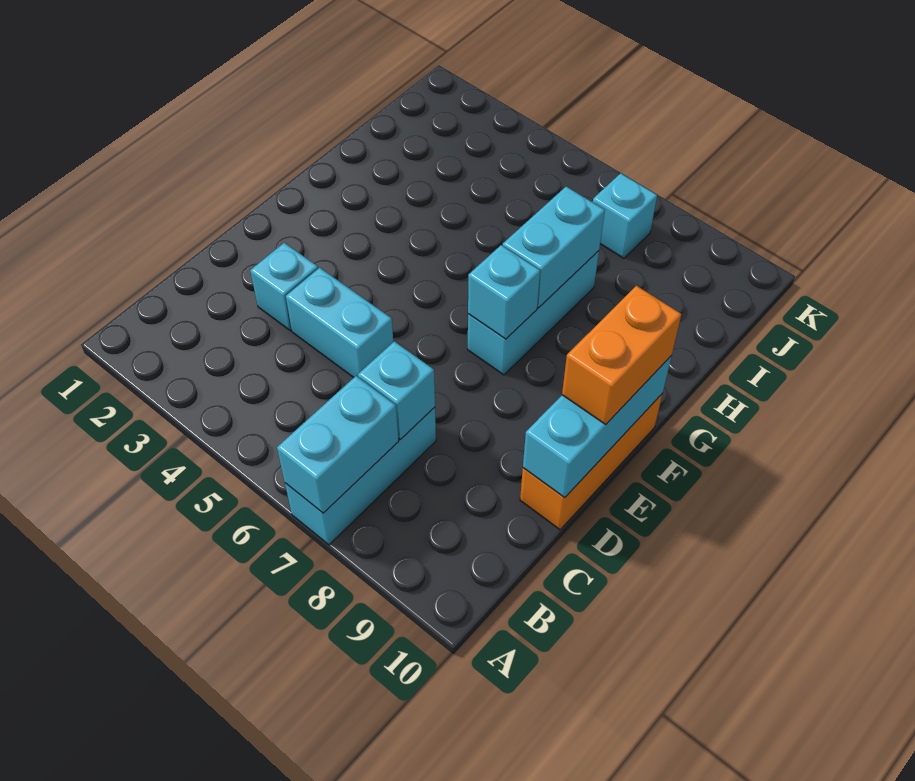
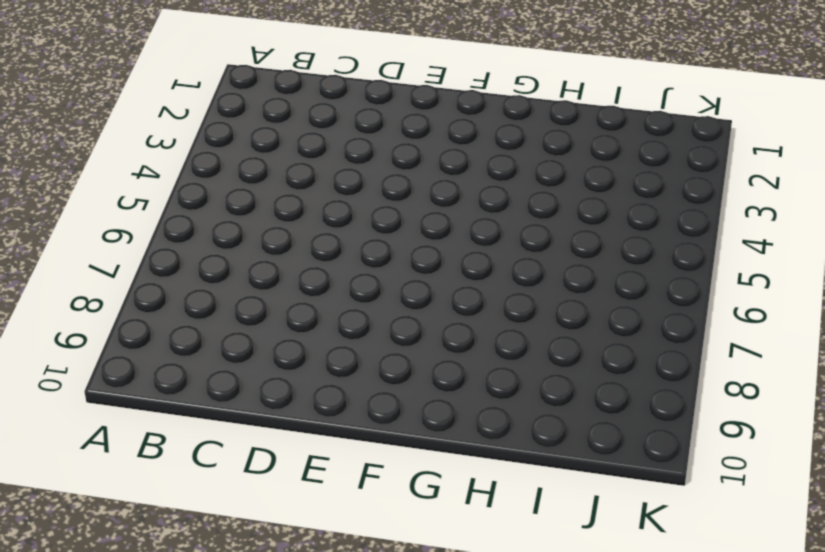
none -> cyan 1x3 brick [285,407,436,545]
none -> cyan 1x1 brick [250,243,318,331]
none -> cyan 1x2 brick [286,268,393,377]

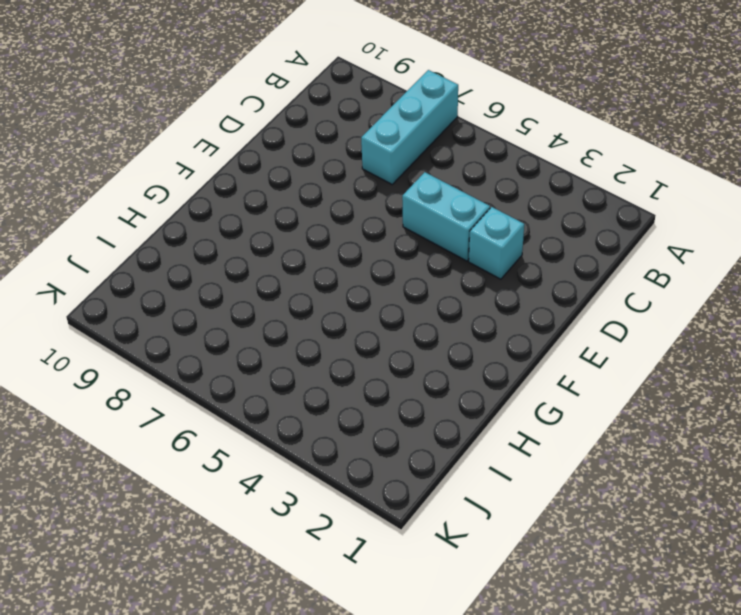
none -> orange 1x3 brick [520,393,663,530]
none -> cyan 1x3 brick [468,251,599,375]
none -> cyan 1x1 brick [593,173,657,258]

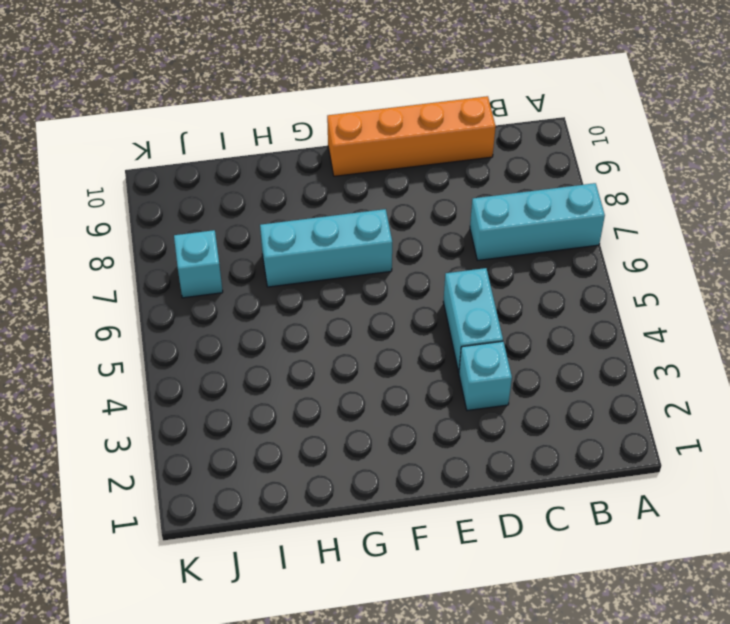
orange 1x4 brick [327,96,496,176] -> orange 1x3 brick [520,393,663,530]
none -> cyan 1x2 brick [277,376,399,513]
none -> cyan 1x1 brick [358,341,435,440]
none -> cyan 1x3 brick [523,356,671,498]

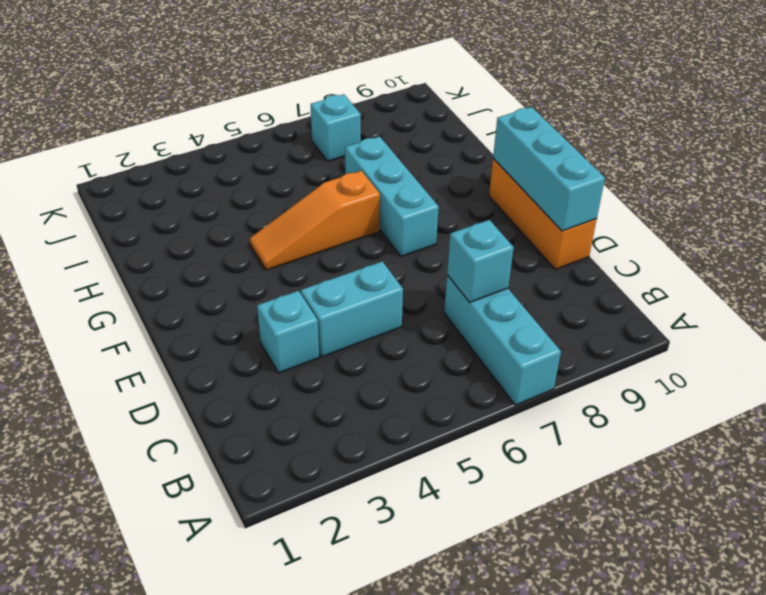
orange 1x3 slope [250,171,380,270] -> none
none -> cyan 1x2 brick [277,376,399,513]
none -> cyan 1x1 brick [468,245,540,339]
none -> cyan 1x2 brick [503,187,605,308]

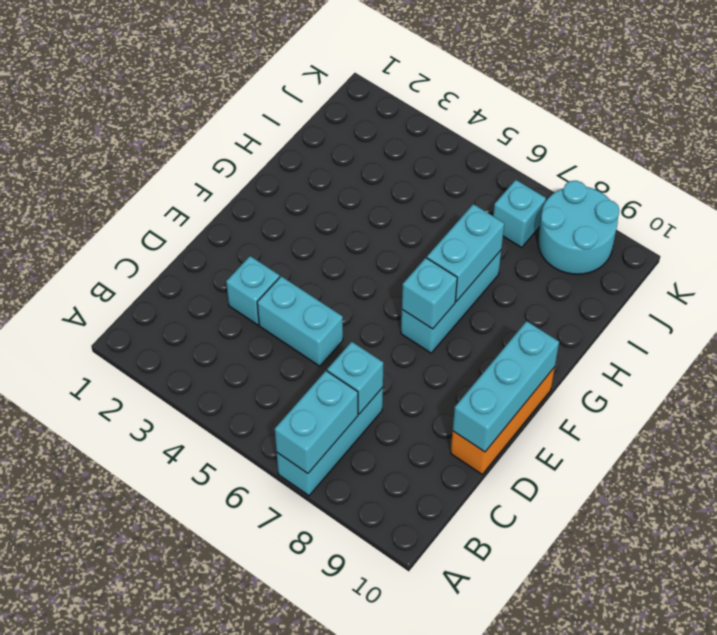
cyan 2x2 round brick [538,181,619,274] -> none
none -> orange 1x2 brick [562,286,682,424]

